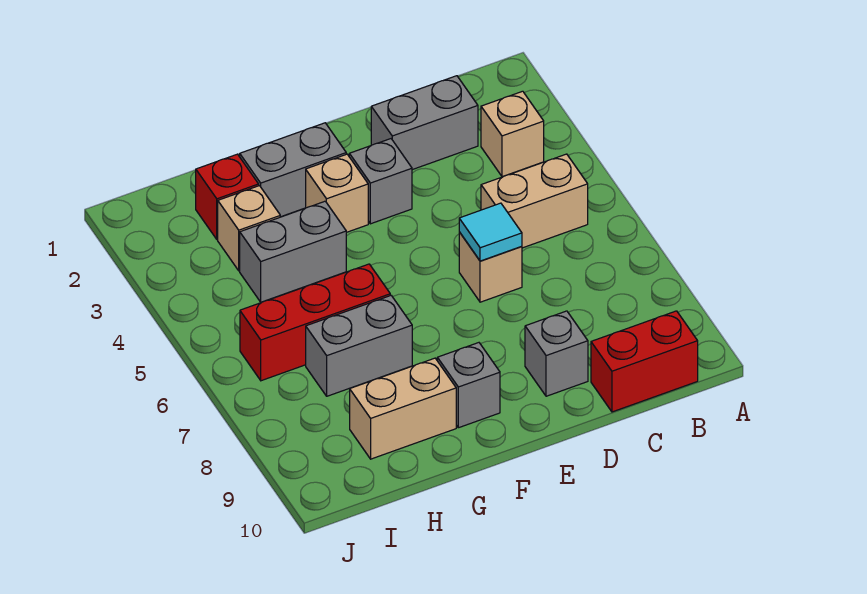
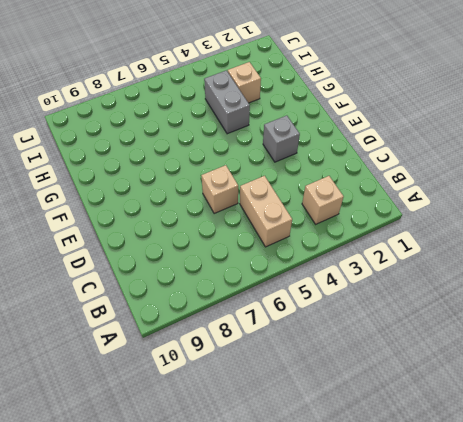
none -> red 1x2 brick [591,311,698,412]
none -> grey 1x2 brick [371,76,478,170]
none -> grey 1x1 brick [525,311,588,396]

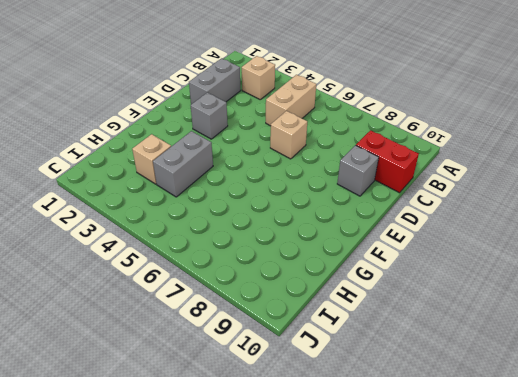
red 1x2 brick [356,130,419,193] -> red 1x2 brick turned to [591,311,698,412]
none -> grey 1x2 brick [240,123,346,217]
none -> tan 1x1 brick [306,154,368,232]
none -> grey 1x1 brick [437,343,500,428]

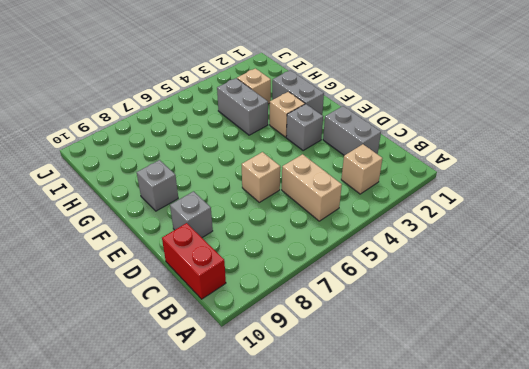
none -> red 1x3 brick [240,264,390,381]
none -> grey 1x2 brick [306,295,412,396]
none -> tan 1x2 brick [350,358,456,459]

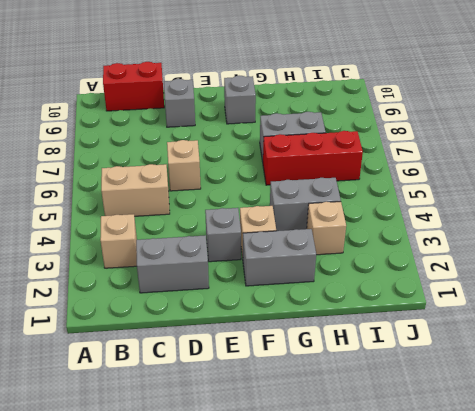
none -> tan 1x2 brick [350,358,456,459]
none -> red 1x1 brick [196,154,259,239]
none -> cyan 1x1 tile [459,203,522,261]

